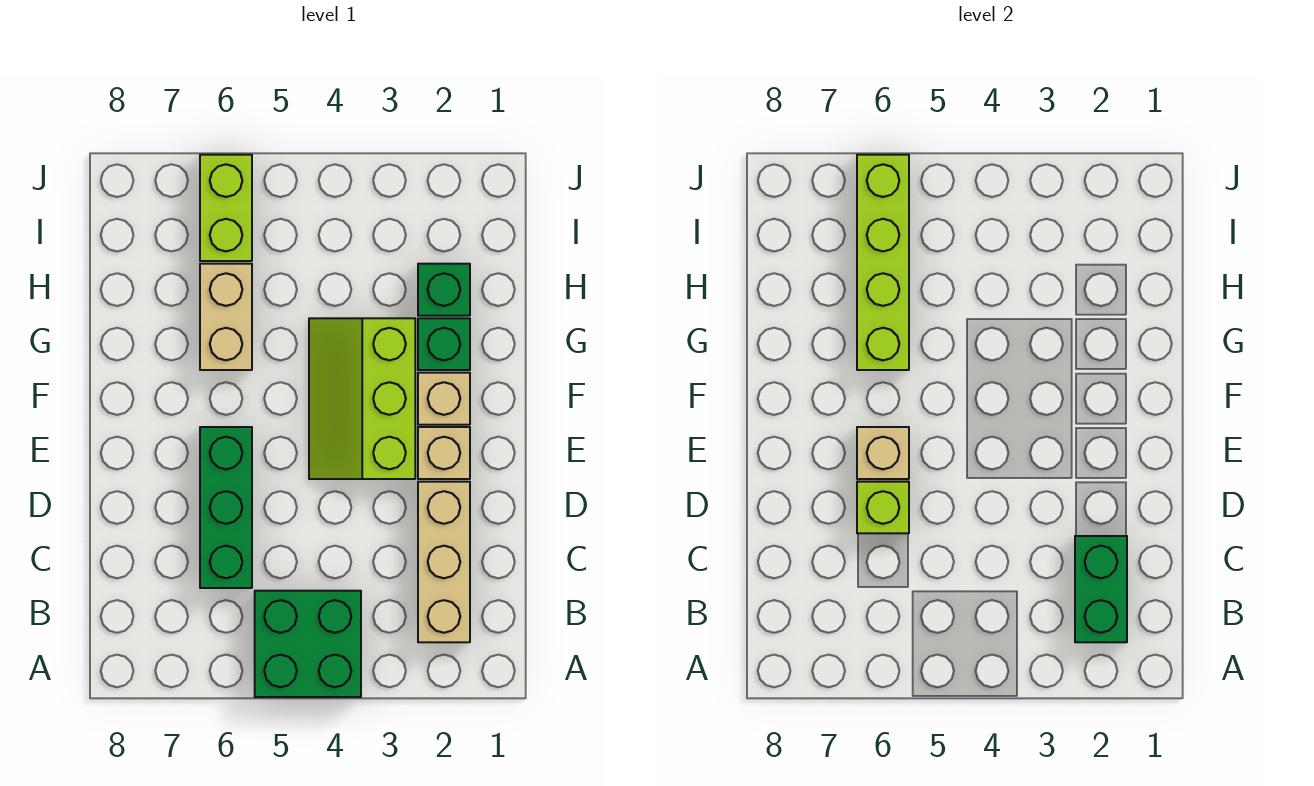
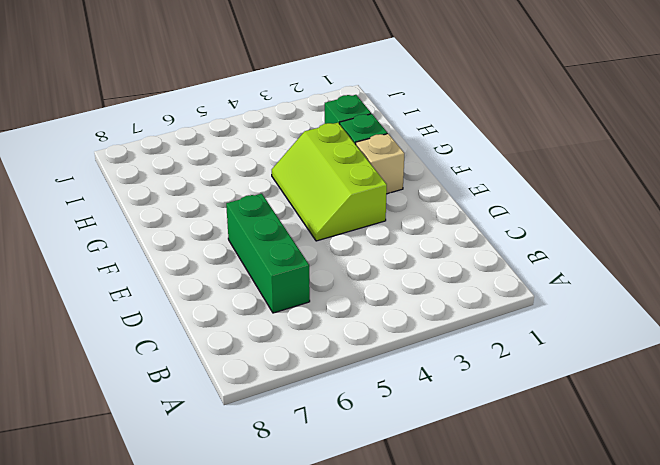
none -> green 2x2 brick [255,591,361,697]
none -> tan 1x3 brick [418,482,470,642]
none -> tan 1x1 brick [418,427,470,479]

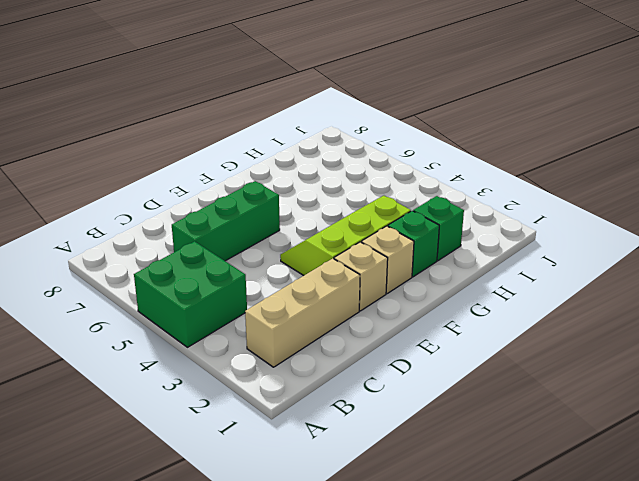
none -> tan 1x2 brick [200,264,252,370]
none -> lime 1x2 brick [200,155,252,261]
none -> green 1x2 brick [1075,536,1127,642]

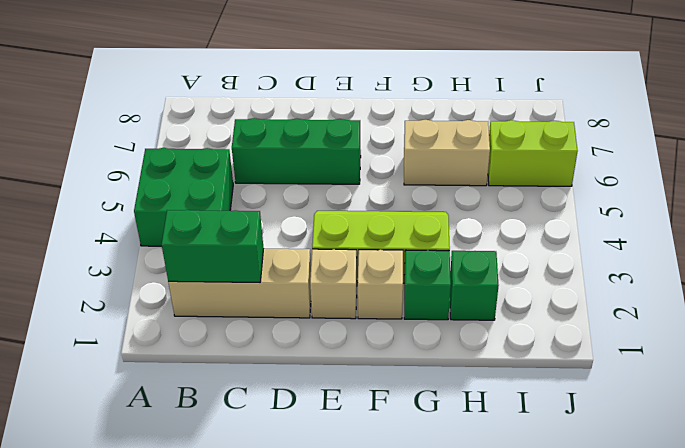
none -> lime 1x1 brick [857,482,909,533]
none -> tan 1x1 brick [857,427,909,479]
none -> lime 1x4 brick [857,155,909,370]

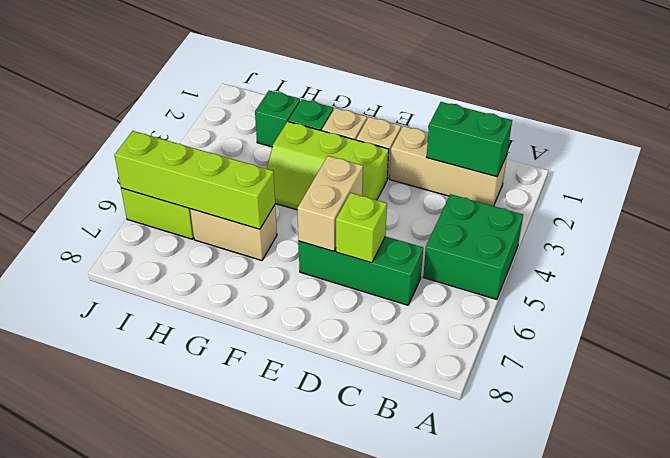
tan 1x2 brick [297,156,363,251] -> tan 1x1 brick [857,427,909,479]

